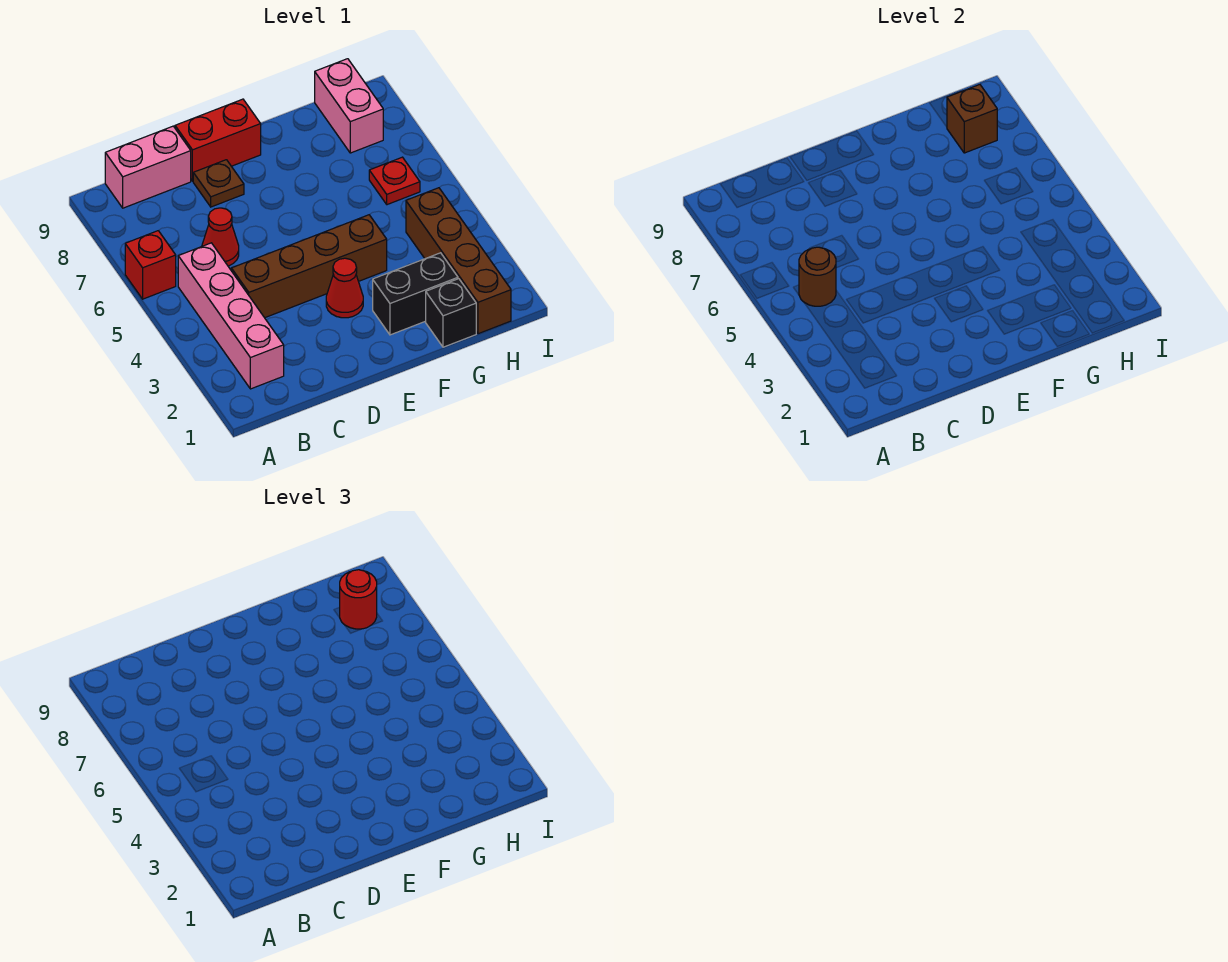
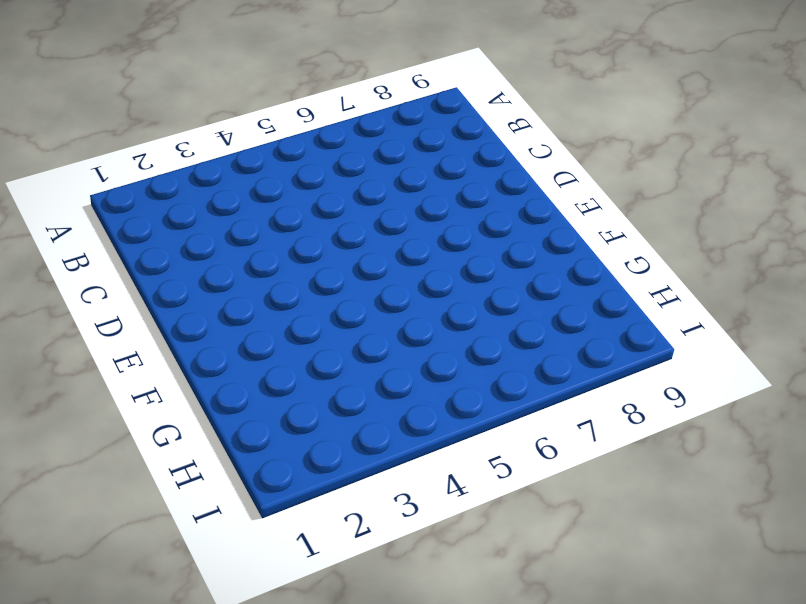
none -> red 1x1 brick [125,231,176,299]
none -> pink 1x4 brick [178,243,284,389]
none -> pink 1x2 brick [105,126,191,208]

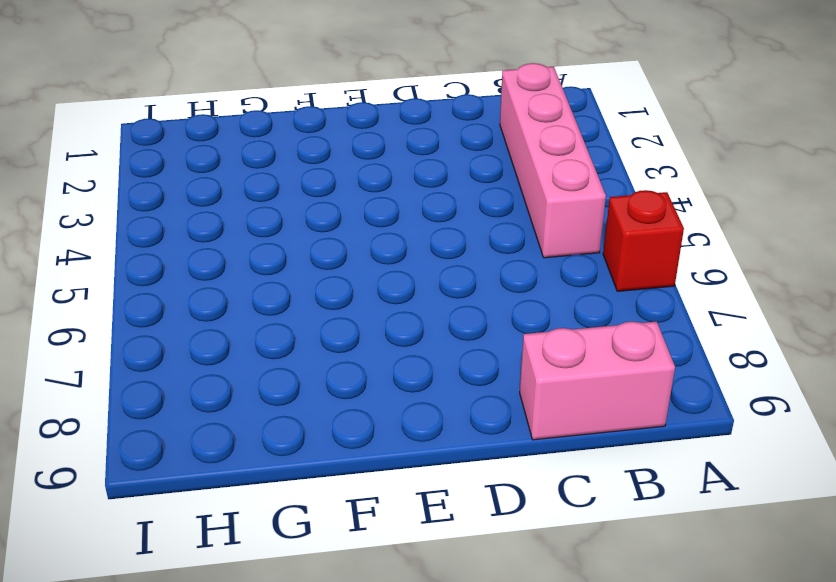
none -> brown 1x4 brick [231,215,387,318]
none -> red 1x1 cone [202,208,239,266]
none -> brown 1x1 plate [193,160,244,207]

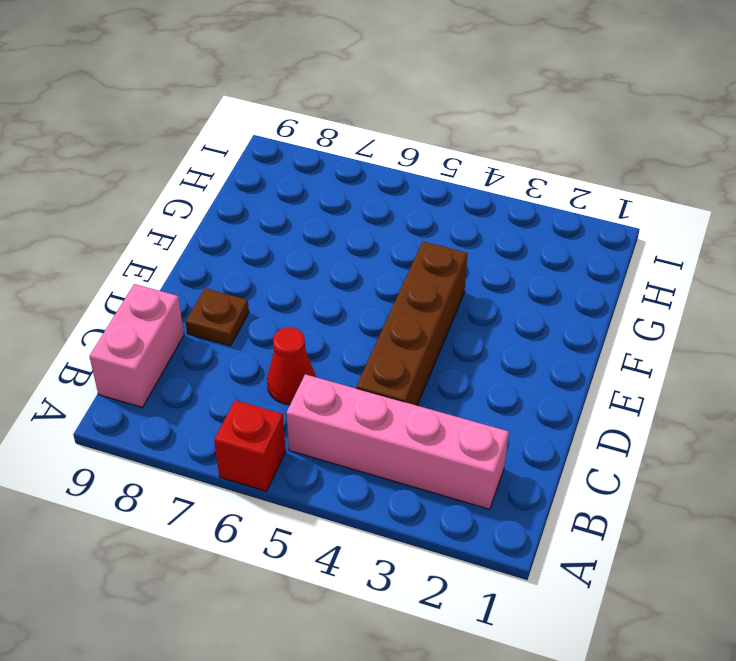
none -> red 1x2 brick [175,99,261,181]
none -> red 1x1 cone [326,258,363,318]
none -> black 1x2 brick [373,253,458,335]

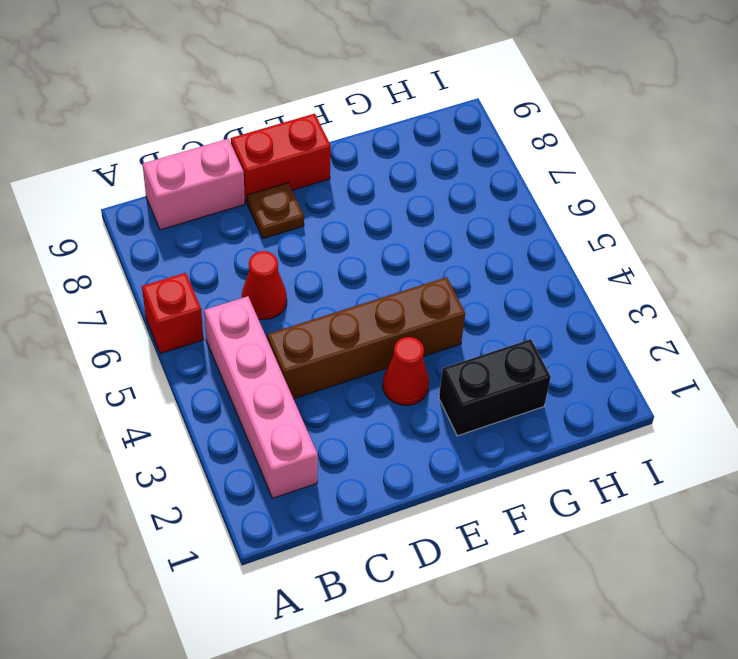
none -> black 1x1 brick [426,279,476,347]
none -> brown 1x4 brick [406,188,511,334]
none -> red 1x1 plate [369,157,420,205]

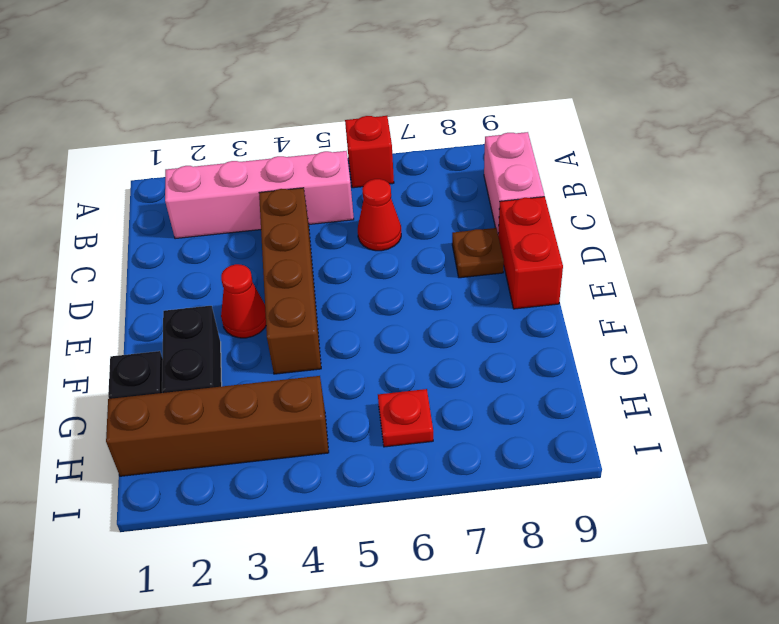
none -> pink 1x2 brick [315,59,383,153]
none -> brown 1x1 round brick [799,247,836,306]
none -> brown 1x1 brick [947,85,997,153]

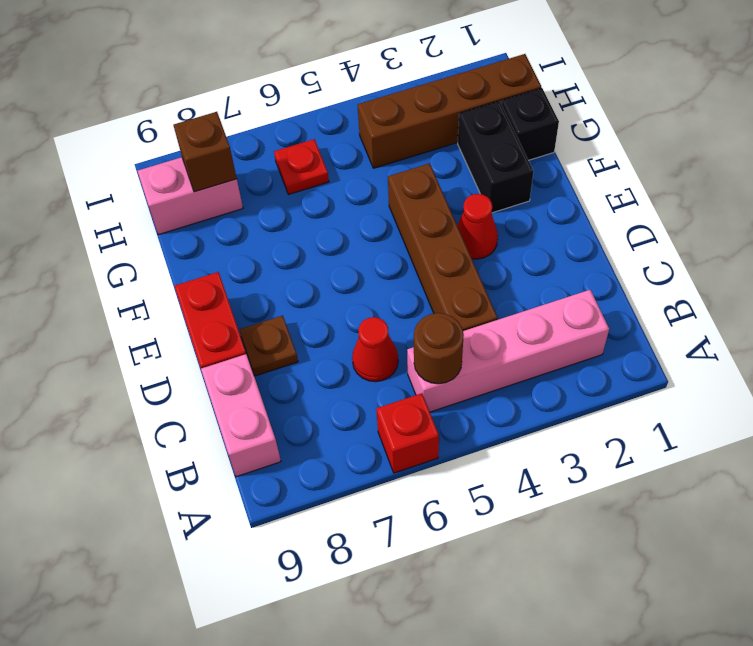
none -> red 1x1 round brick [340,570,377,629]

